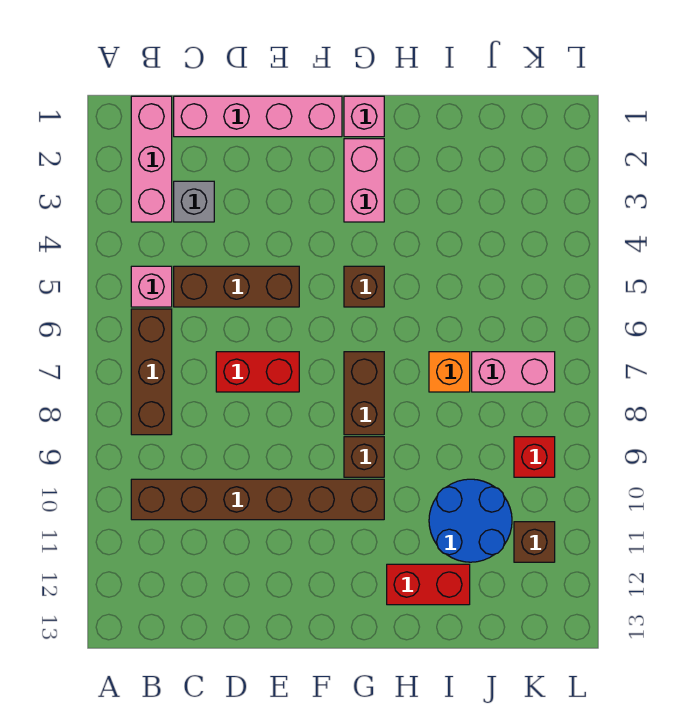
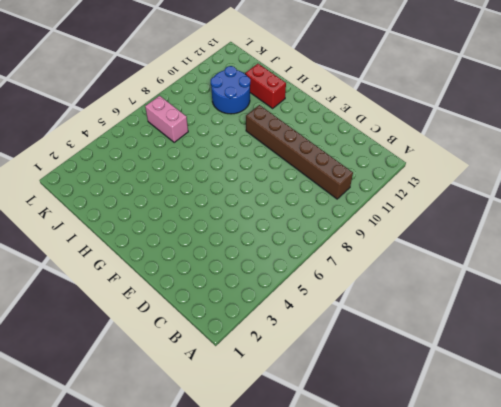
none -> pink 1x3 brick [131,96,172,222]
none -> pink 1x1 brick [131,266,172,307]
none -> brown 1x3 brick [131,309,172,435]

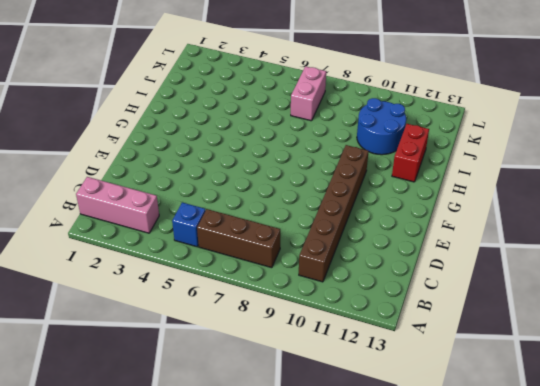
blue 1x1 brick [172,202,206,247] -> pink 1x1 brick [131,266,172,307]
none -> pink 1x4 brick [174,96,342,137]
none -> grey 1x1 brick [174,181,214,222]
none -> brown 1x3 brick [174,266,299,307]

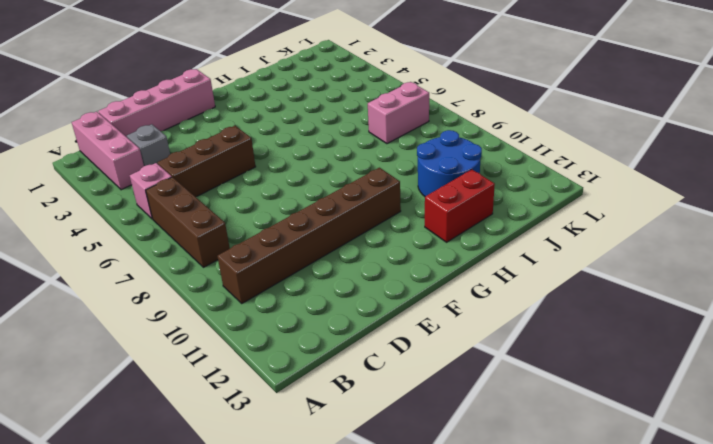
none -> red 1x2 brick [216,352,299,392]
none -> pink 1x1 brick [344,96,384,137]
none -> pink 1x2 brick [344,139,384,222]

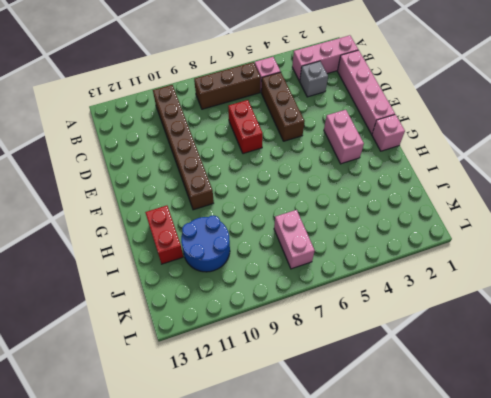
pink 1x2 brick [324,110,364,164] -> pink 1x2 brick turned to [344,139,384,222]
none -> brown 1x1 brick [344,266,384,307]
none -> brown 1x2 brick [344,352,384,435]
none -> brown 1x1 brick [344,437,384,477]

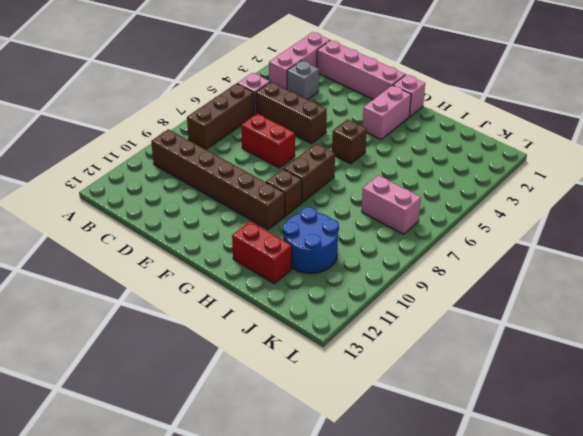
none -> orange 1x1 brick [429,352,470,392]
none -> red 1x1 brick [514,437,555,477]
none -> brown 1x1 brick [514,522,555,562]

